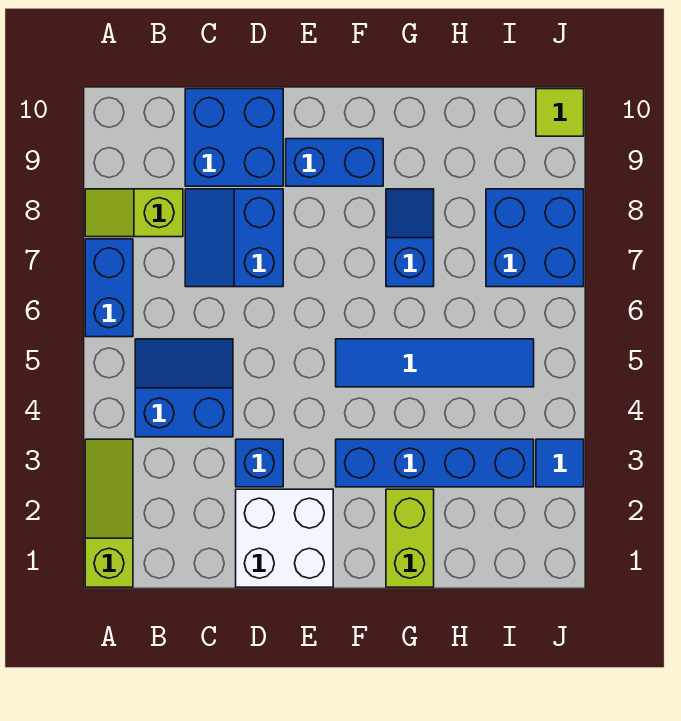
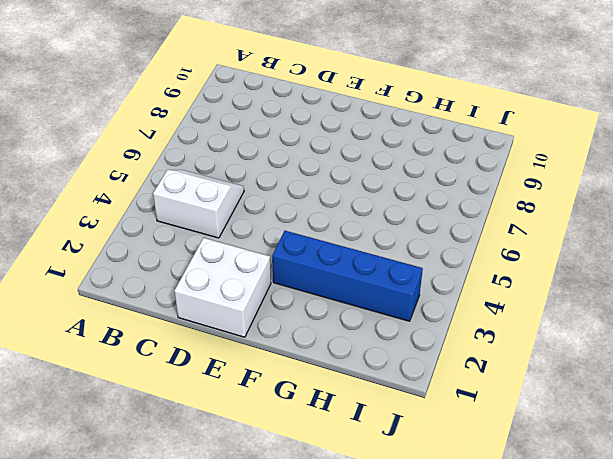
white 2x2 slope [153,170,244,238] -> blue 2x2 slope [135,339,233,437]
none -> lime 1x3 slope [85,439,133,587]
none -> blue 1x2 brick [85,239,133,337]
none -> lime 1x2 slope [85,189,183,237]

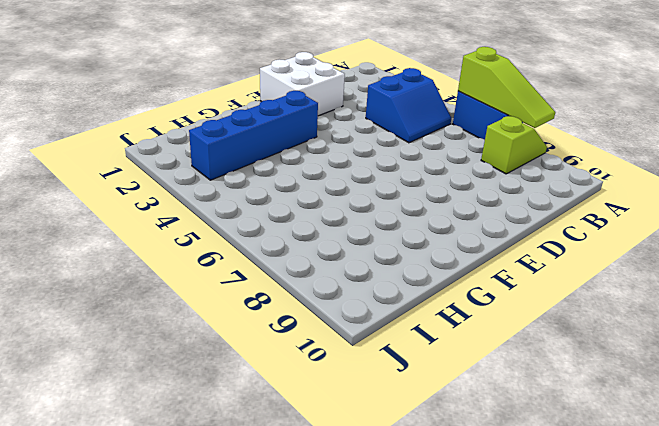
lime 1x3 slope [458,47,555,128] -> lime 1x3 slope moved to [85,439,133,587]
none -> blue 2x2 slope [185,189,283,287]
none -> blue 2x2 brick [185,89,283,186]
none -> blue 1x1 brick [236,439,283,487]

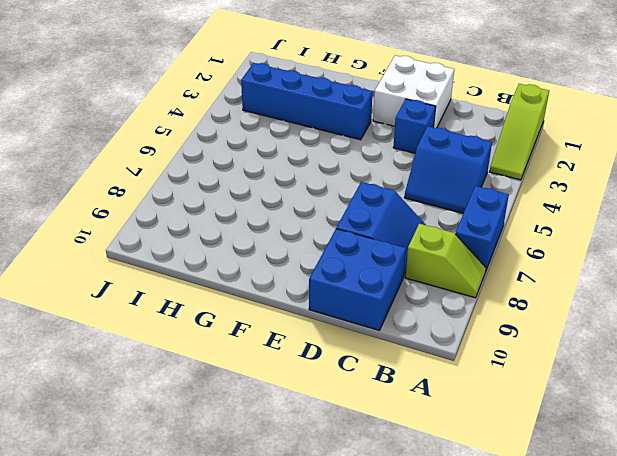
none -> blue 1x2 brick [286,139,383,186]
none -> blue 1x4 tile [336,339,534,387]
none -> lime 1x2 brick [386,489,434,587]

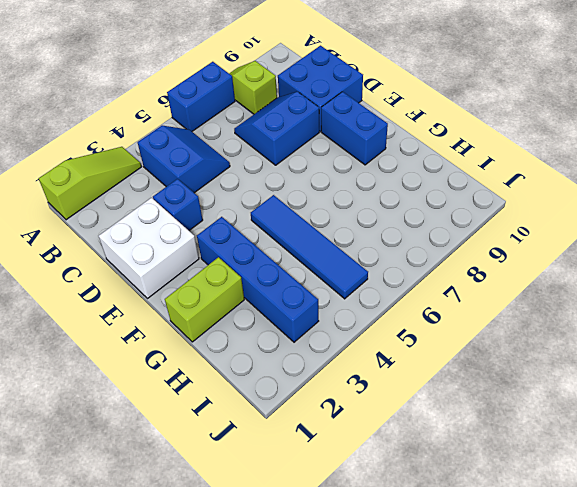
none -> blue 1x2 slope [386,189,434,287]
none -> blue 2x2 brick [486,189,584,287]
none -> blue 1x1 tile [536,439,584,487]

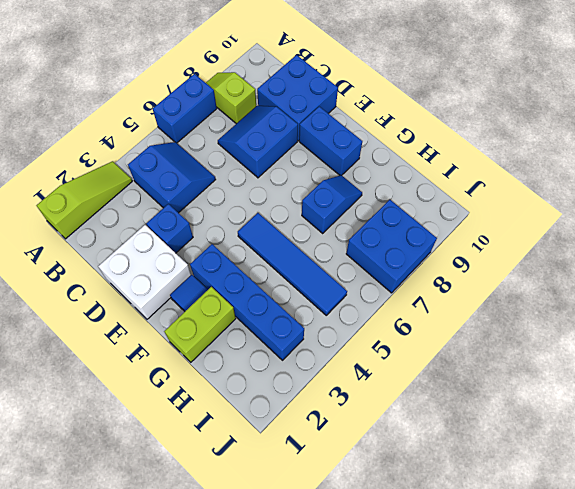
blue 1x1 tile [170,275,208,311] -> blue 1x1 tile moved to [536,439,584,487]
none -> lime 1x1 tile [536,89,584,136]

